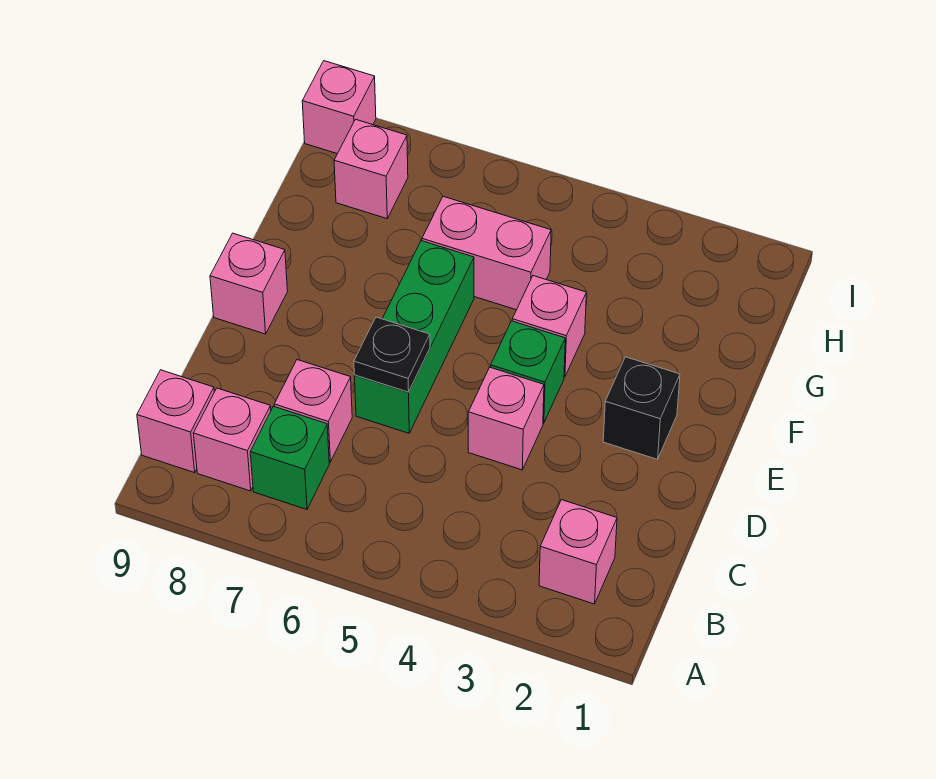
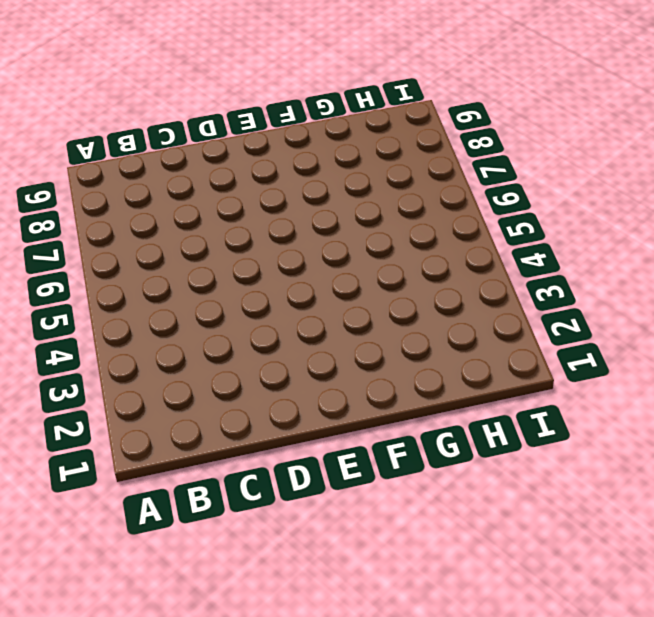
none -> pink 1x1 brick [539,500,617,604]
none -> green 1x1 brick [250,406,329,509]
none -> pink 1x1 brick [193,388,271,491]

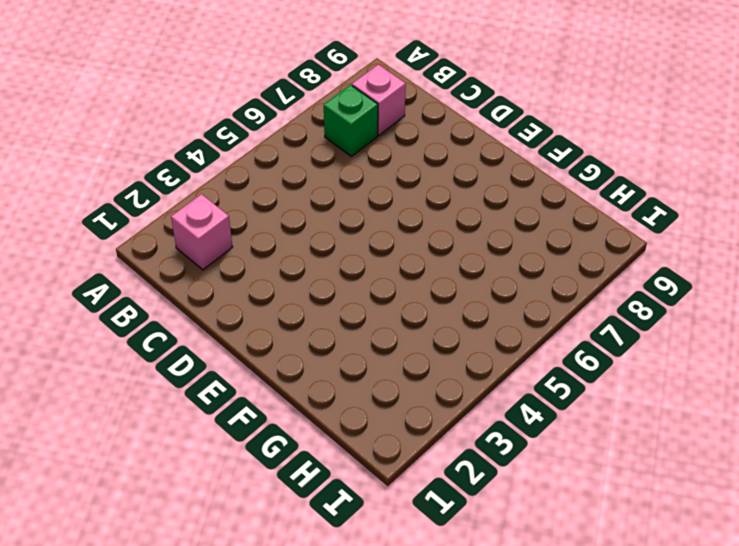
none -> pink 1x1 brick [137,370,214,473]
none -> pink 1x1 brick [274,360,352,462]
none -> pink 1x1 brick [468,367,544,470]

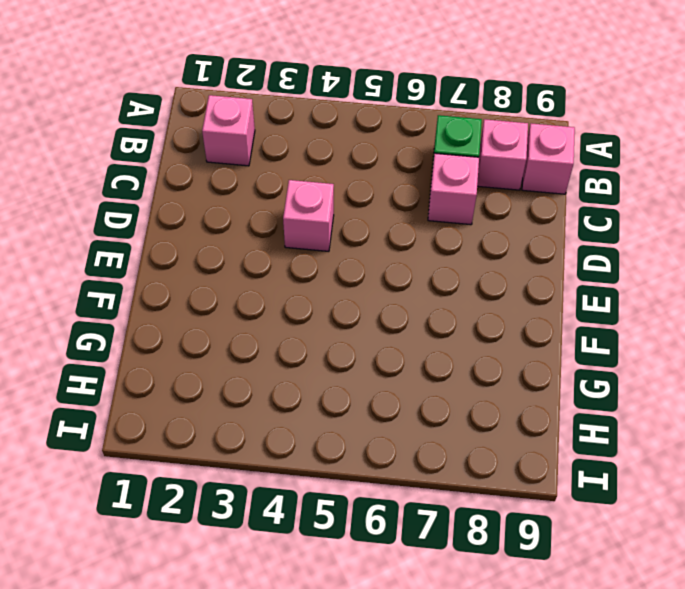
none -> green 1x3 brick [354,241,474,433]
none -> black 1x1 brick [603,357,680,459]
none -> green 1x1 brick [491,321,565,423]

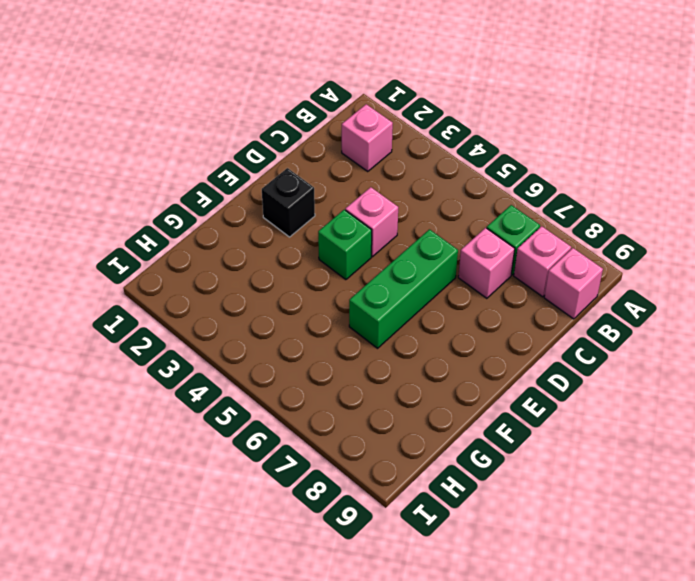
none -> pink 1x1 brick [210,233,288,334]
none -> pink 1x1 brick [512,276,586,377]
none -> pink 1x2 brick [422,196,551,310]

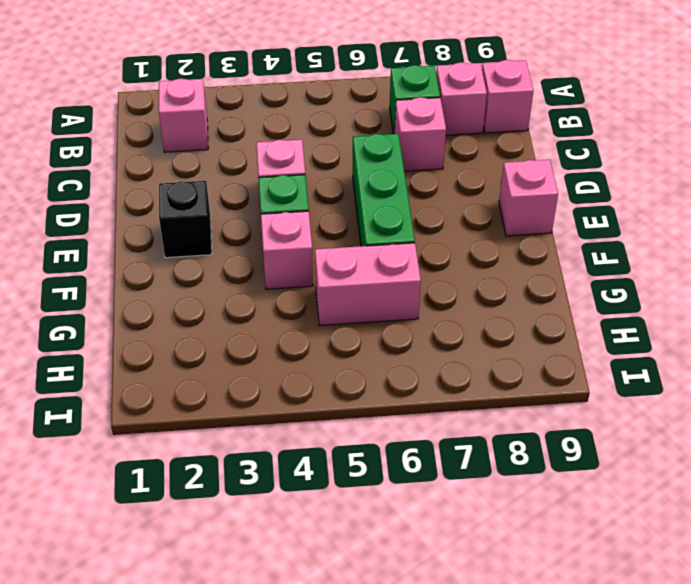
none -> pink 1x1 brick [334,119,408,219]
none -> pink 1x1 brick [302,61,376,154]
none -> black 1x1 plate [354,317,430,392]

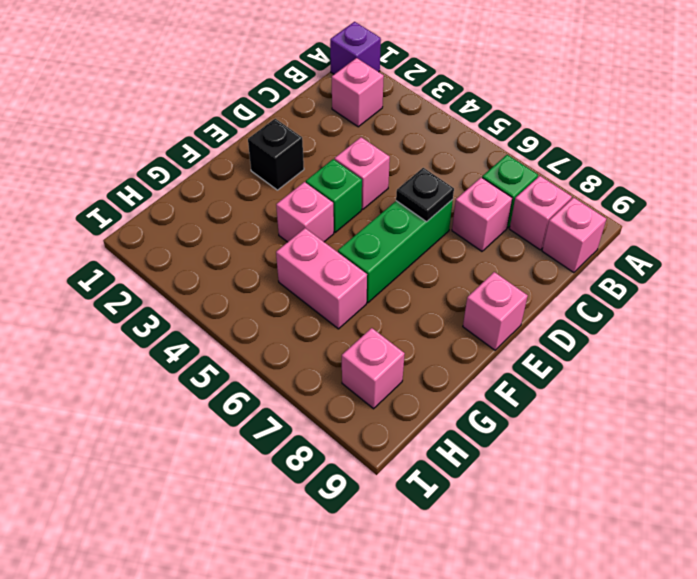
purple 1x1 brick [330,22,381,74] -> none
none -> pink 1x1 brick [302,61,376,154]

